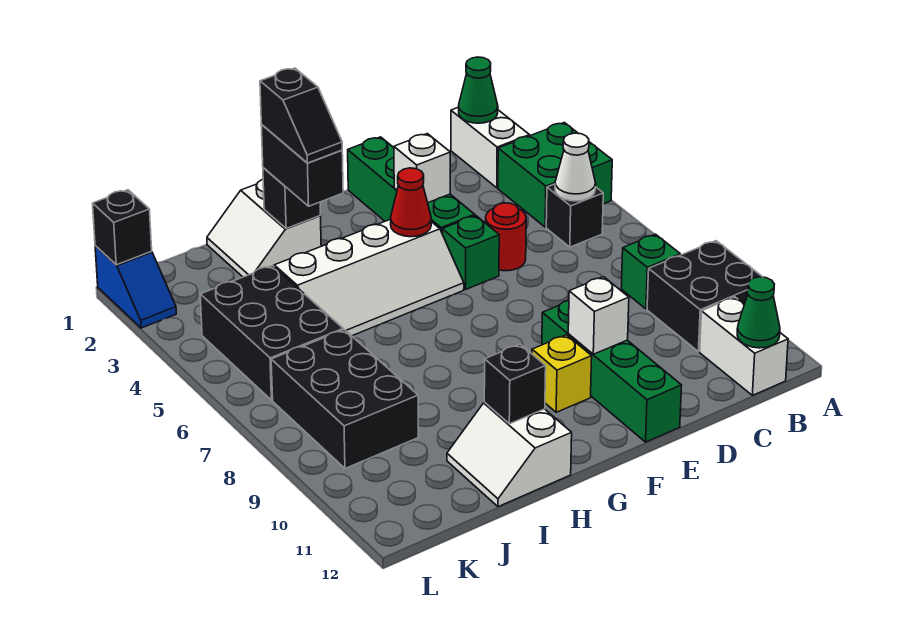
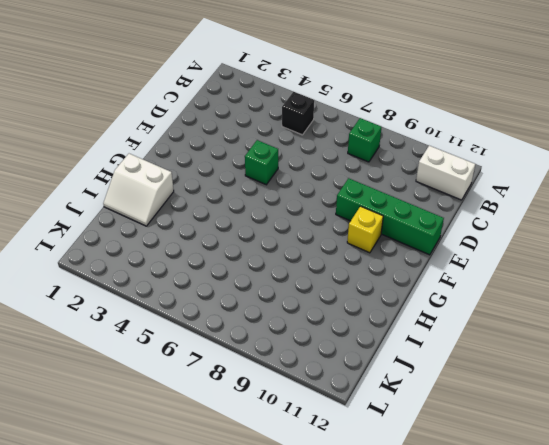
none -> green 2x2 brick [498,123,612,227]
none -> black 2x2 brick [647,241,762,352]
none -> white 1x2 brick [451,107,530,188]

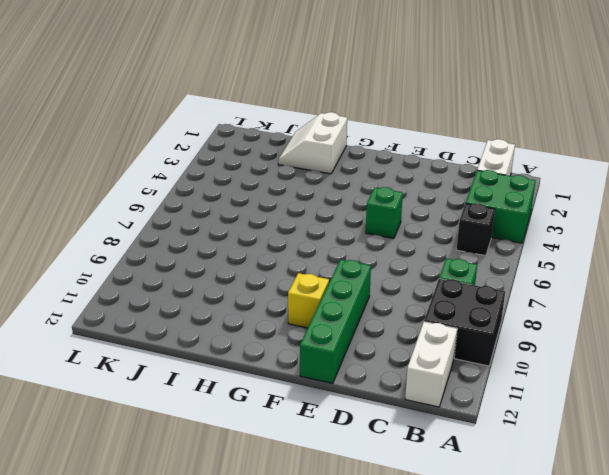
none -> red 1x1 round brick [486,203,526,271]
none -> green 1x4 brick [348,137,475,232]
none -> white 2x4 slope [274,219,464,336]

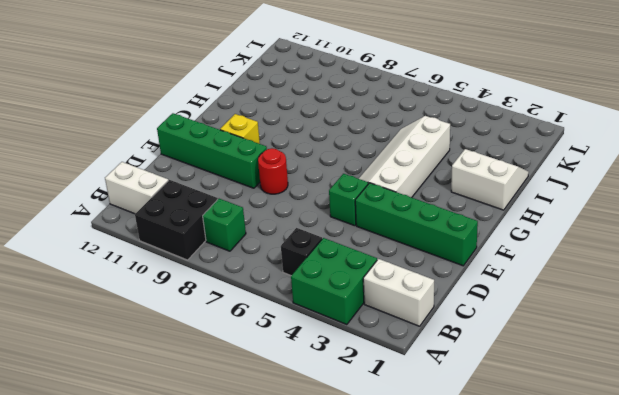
red 1x1 round brick [258,148,288,194] -> red 1x1 round brick moved to [486,203,526,271]
none -> white 2x2 slope [447,402,572,507]
none -> black 2x3 brick [200,266,343,400]
none -> black 2x3 brick [271,330,418,468]

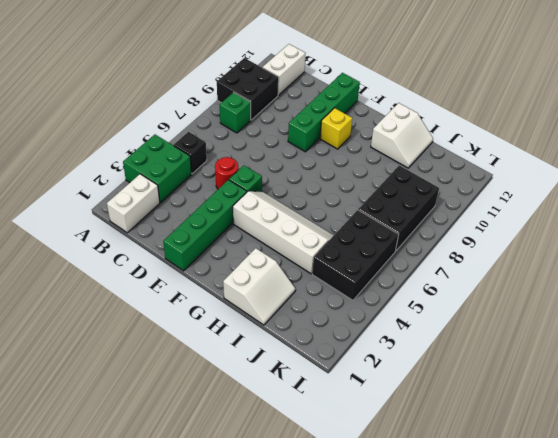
none -> blue 1x2 slope [95,246,176,328]
none -> green 1x1 cone [459,57,498,123]
none -> white 1x1 cone [555,133,596,201]

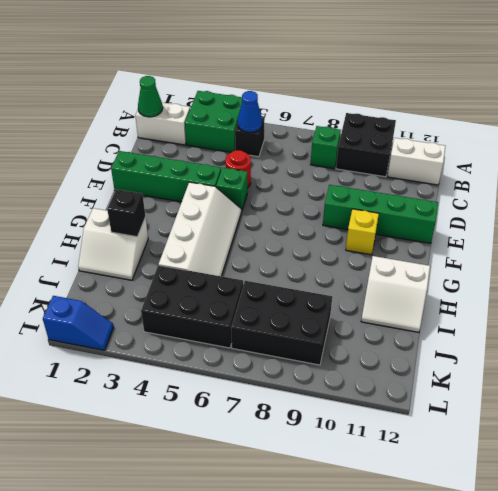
blue 1x1 cone [238,91,262,132] -> white 1x1 cone [555,133,596,201]
none -> green 1x1 cone [737,277,780,348]
none -> white 1x1 brick [394,134,450,203]
none -> white 1x1 brick [568,277,629,354]

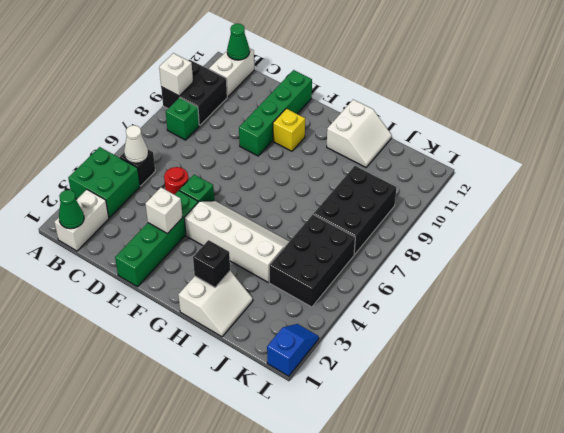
white 1x1 brick [159,53,193,96] -> white 1x1 brick moved to [568,277,629,354]
none -> red 1x1 cone [391,168,431,237]
none -> black 1x1 brick [484,344,546,424]
none -> black 1x1 brick [93,190,152,265]

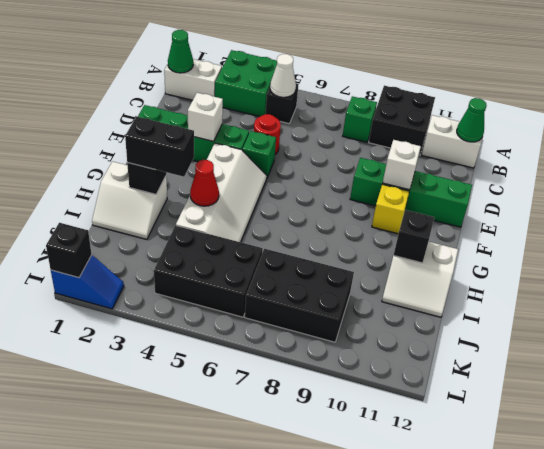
red 1x1 cone [190,160,219,206] -> red 1x1 cone moved to [391,168,431,237]
none -> black 1x2 slope [260,68,342,163]

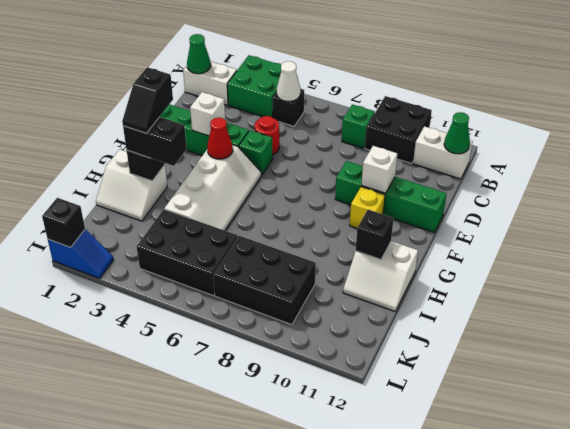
black 1x2 slope [122,67,173,133] -> black 1x2 slope turned to [260,68,342,163]

